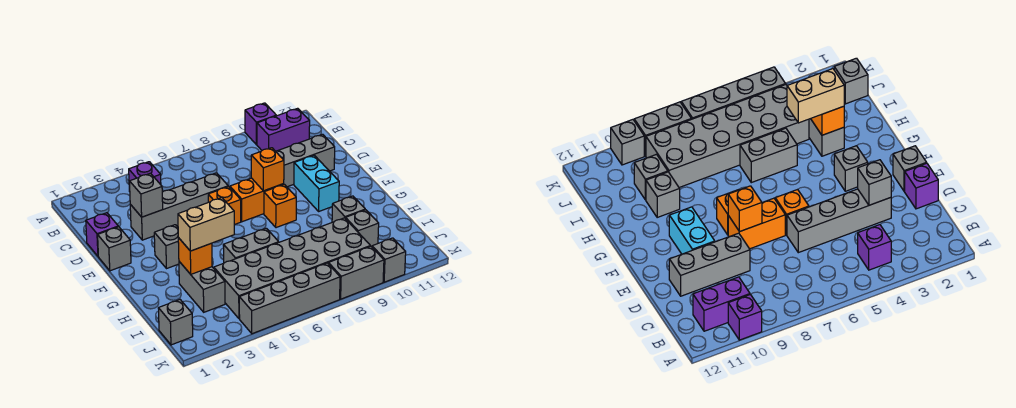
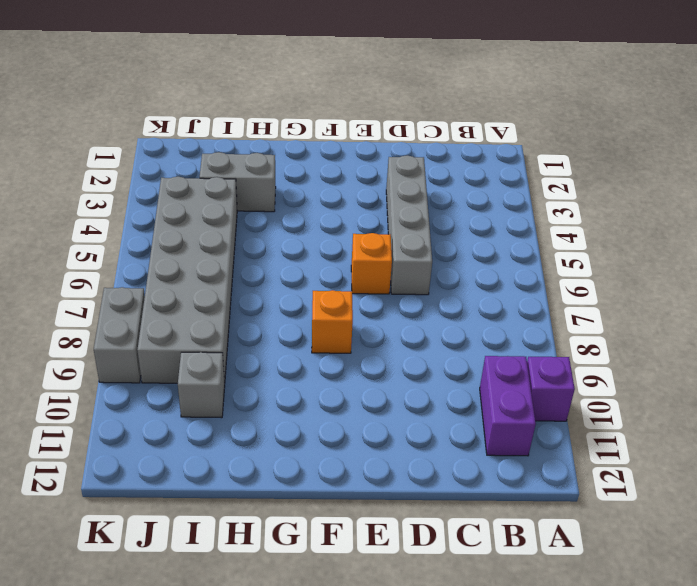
none -> purple 1x1 brick [129,162,161,192]
none -> purple 1x1 brick [86,213,118,256]
none -> grey 1x3 brick [276,134,335,187]

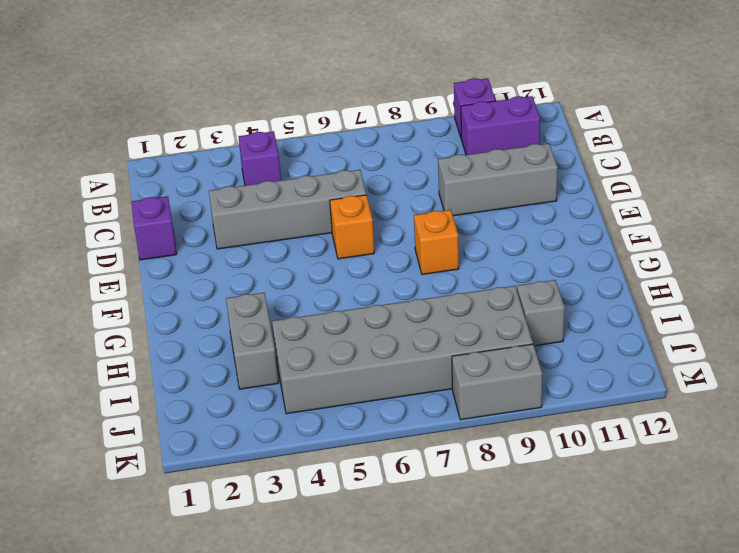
none -> grey 1x1 brick [98,227,131,271]
none -> orange 1x2 brick [230,178,284,222]
none -> cyan 1x2 brick [294,155,339,211]

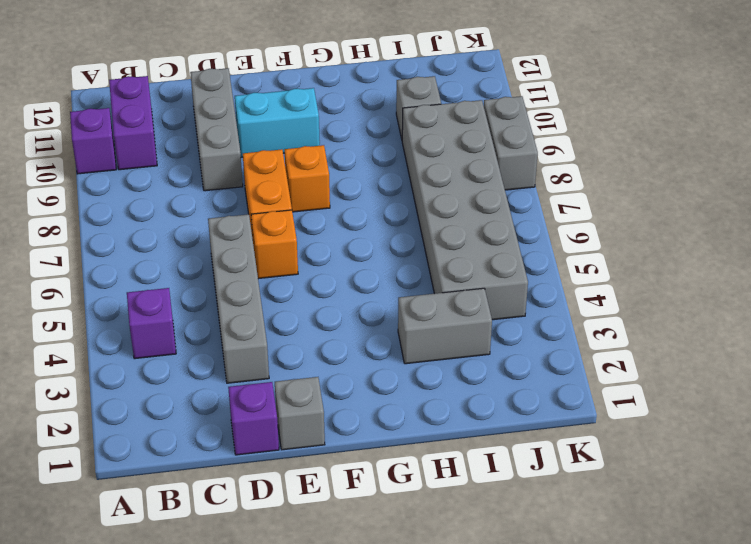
none -> grey 1x1 brick [154,225,179,269]
none -> grey 1x2 brick [223,228,279,263]
none -> grey 1x1 brick [332,196,365,222]

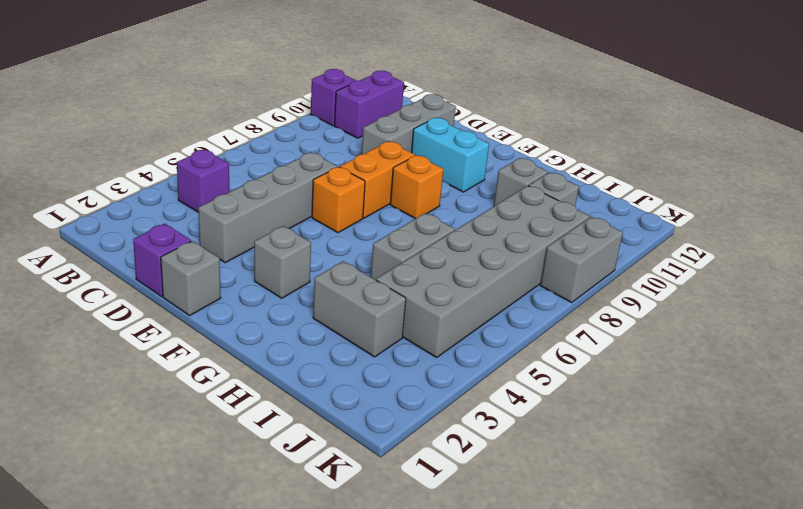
none -> grey 1x1 brick [158,300,193,345]
none -> grey 1x4 brick [239,263,340,334]
none -> grey 1x1 brick [372,238,406,282]

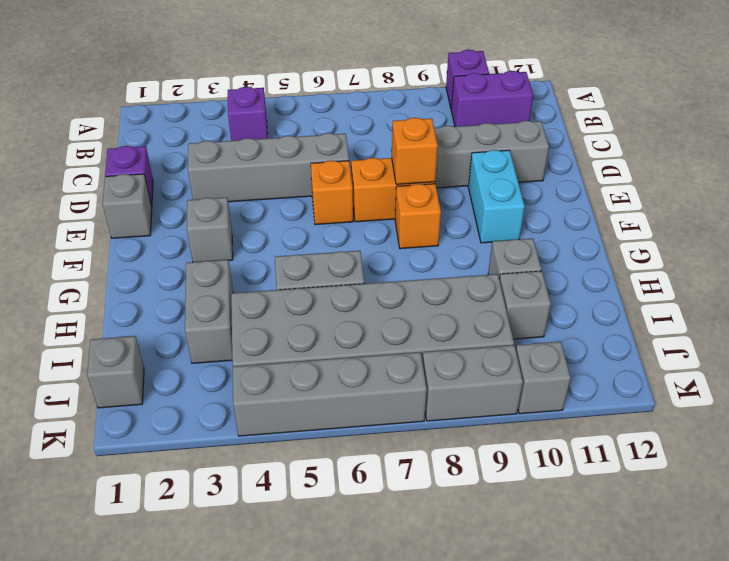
none -> grey 1x1 brick [130,173,163,217]
none -> orange 1x1 brick [178,238,212,274]
none -> tan 1x2 brick [178,198,234,251]

